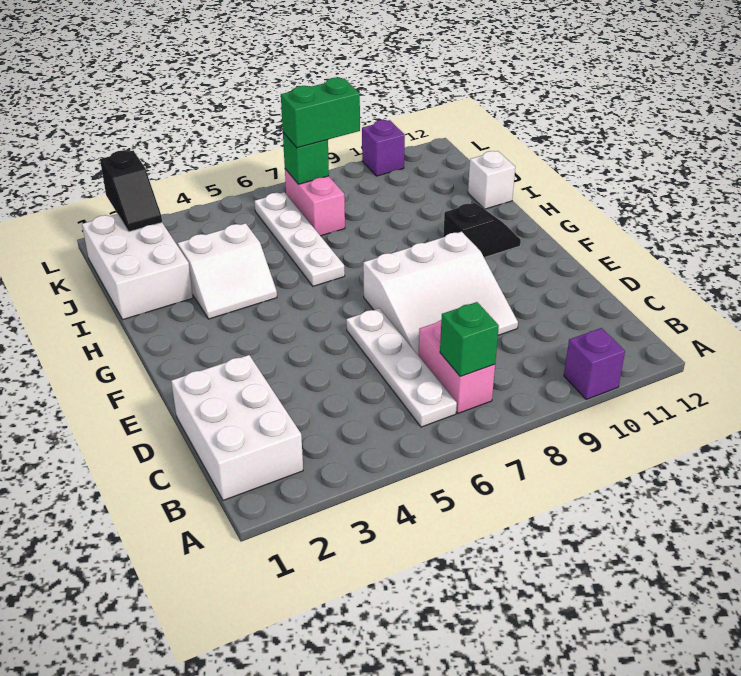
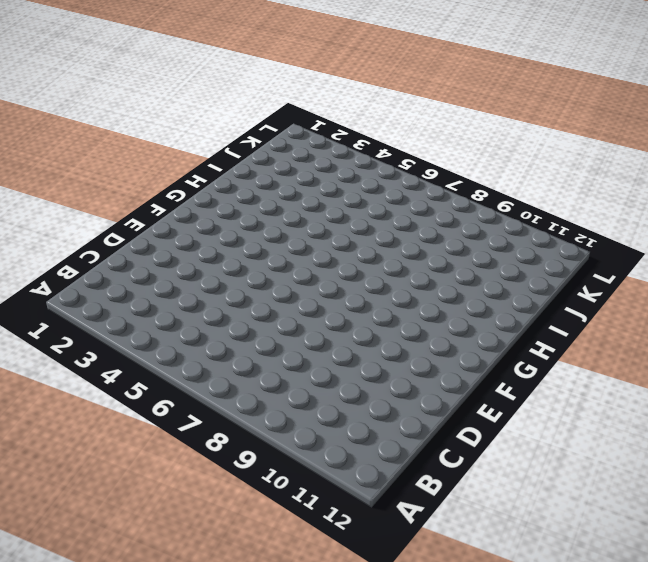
none -> purple 1x1 brick [564,328,625,399]
none -> white 2x3 brick [171,355,303,500]
none -> white 1x4 plate [346,308,457,427]

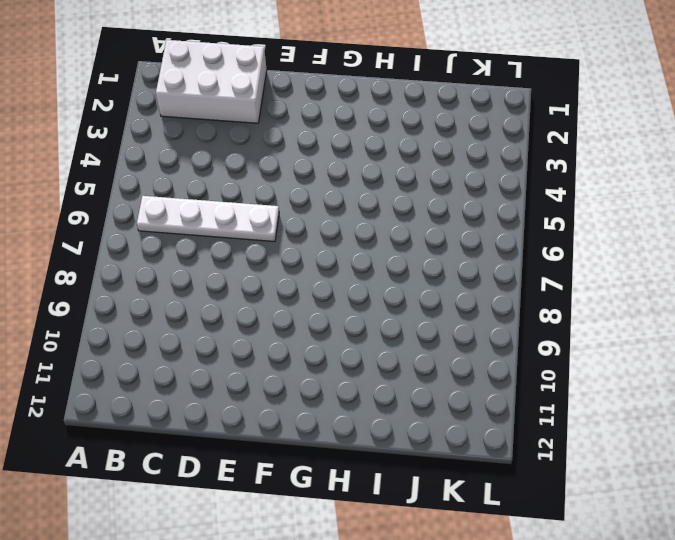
none -> purple 1x1 brick [564,328,625,399]
none -> pink 1x2 brick [418,320,495,413]
none -> white 3x3 slope [363,232,518,355]

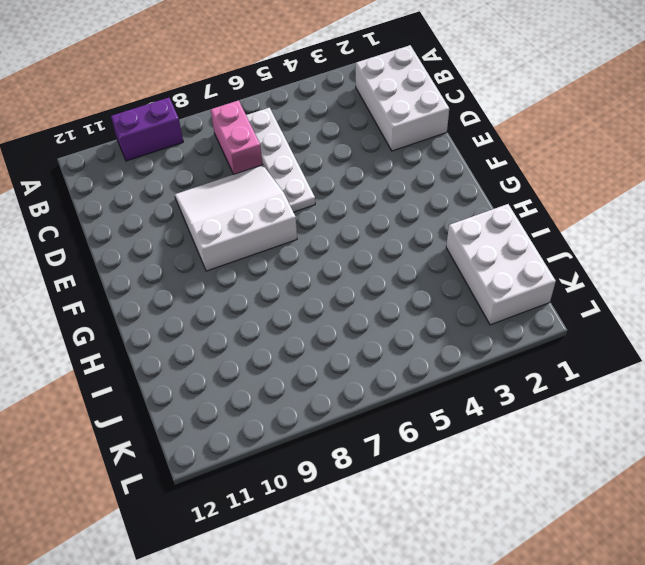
purple 1x2 brick [111,98,183,161] -> purple 1x1 brick [564,328,625,399]
none -> black 1x2 slope [443,203,521,258]
none -> white 2x2 slope [178,223,277,319]
none -> white 1x4 plate [255,192,345,286]

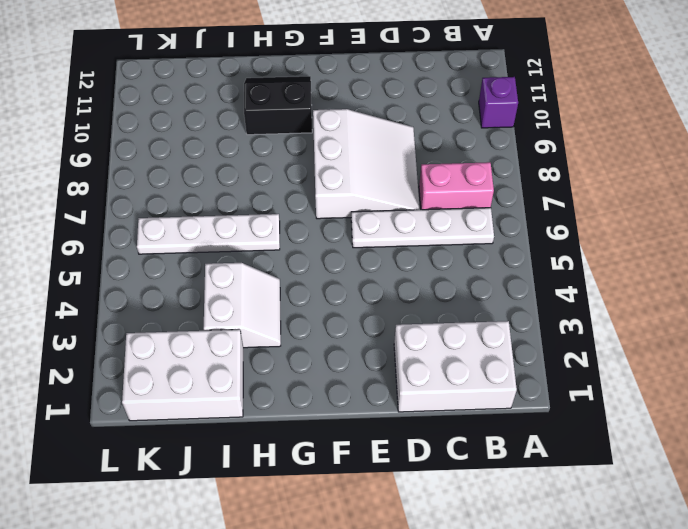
black 2x2 slope [244,76,312,135] -> black 1x2 slope [443,203,521,258]
none -> white 1x1 brick [468,151,515,209]
none -> pink 1x2 brick [285,169,345,236]
none -> purple 1x1 brick [362,120,405,176]

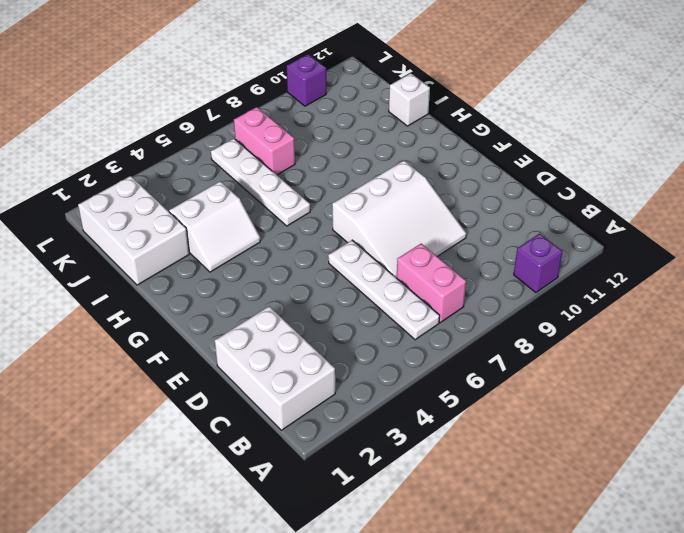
none -> black 1x2 slope [443,203,521,258]
none -> green 1x1 brick [440,302,499,376]
none -> black 1x2 slope [100,150,162,232]

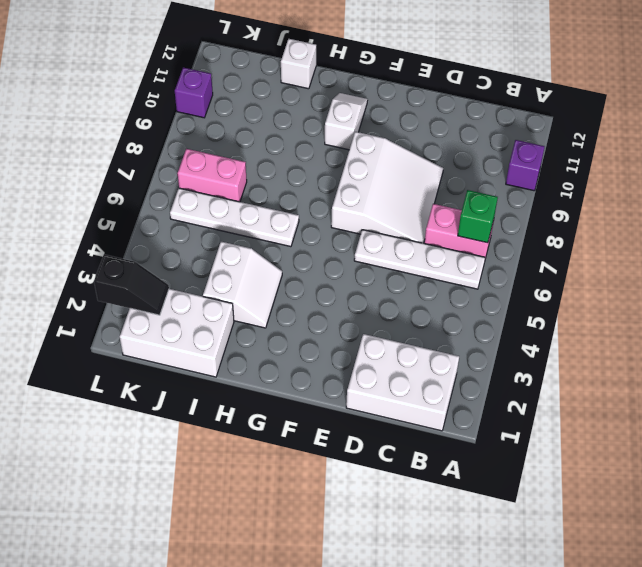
white 1x2 slope [325,93,368,150] -> black 1x2 slope [443,203,521,258]
none -> green 1x1 brick [283,133,329,184]
none -> green 1x2 brick [281,77,360,148]

